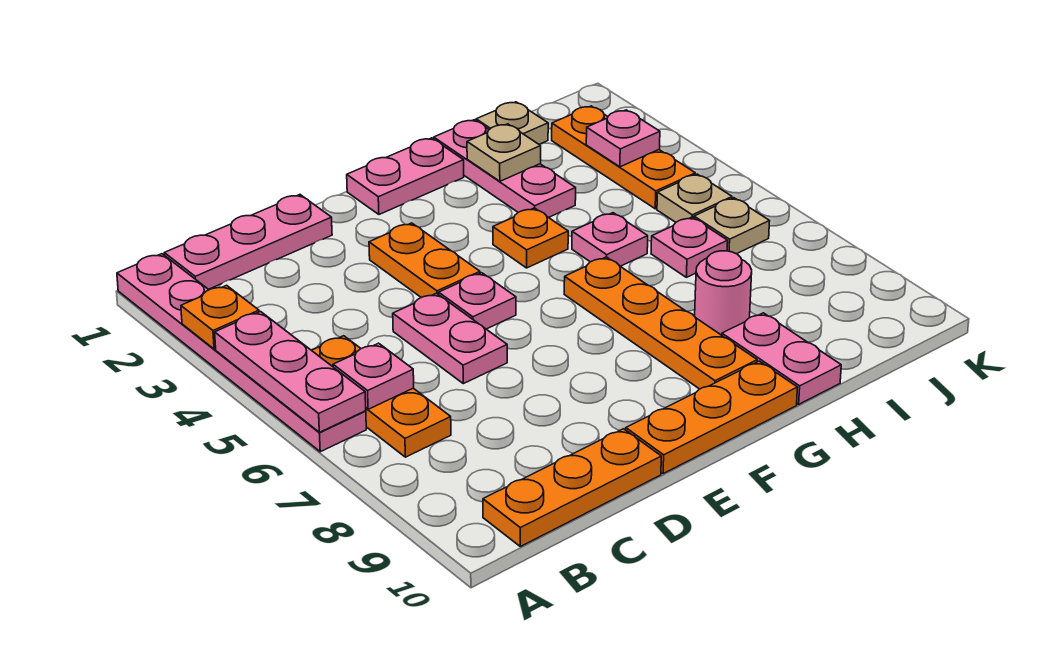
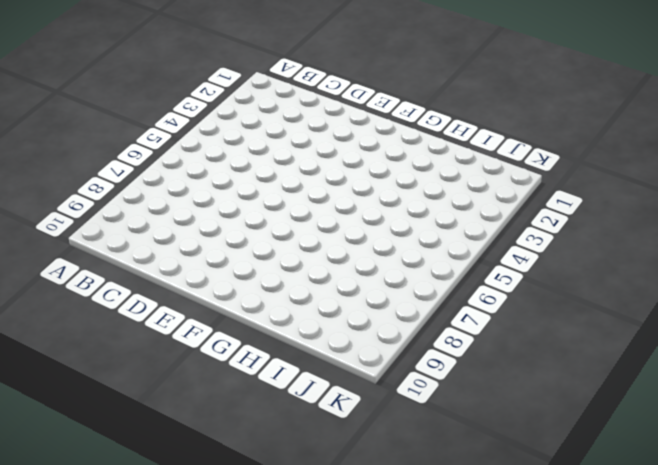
none -> pink 1x6 plate [117,254,366,452]
none -> pink 1x3 plate [164,195,332,289]
none -> orange 1x3 plate [312,336,451,457]

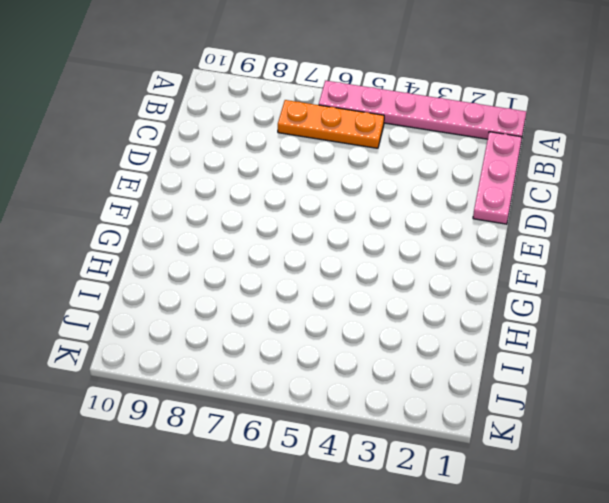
none -> orange 1x3 plate [483,429,661,547]
none -> pink 1x2 plate [393,293,507,384]
none -> orange 1x2 plate [369,223,480,298]

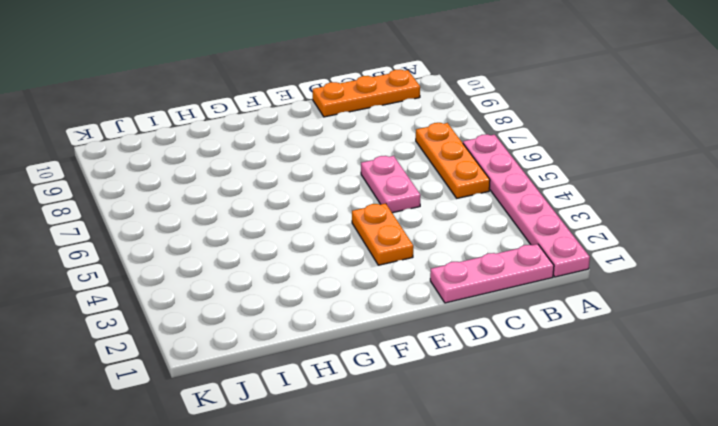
none -> pink 1x1 plate [439,273,516,329]
none -> orange 1x3 plate [626,361,798,474]
none -> pink 1x2 plate [347,138,464,214]

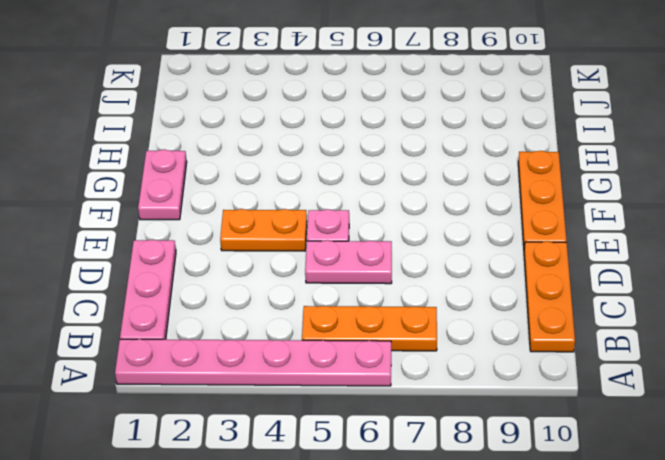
none -> orange 1x1 plate [493,208,568,268]
none -> orange 1x4 plate [564,257,757,389]
none -> pink 1x3 plate [434,120,576,218]

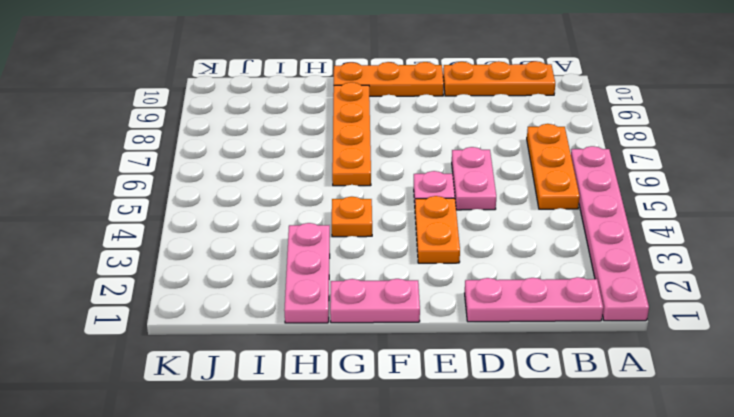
none -> pink 1x1 plate [572,213,648,266]
none -> pink 1x1 round brick [695,251,752,335]
none -> pink 1x2 plate [722,313,841,404]

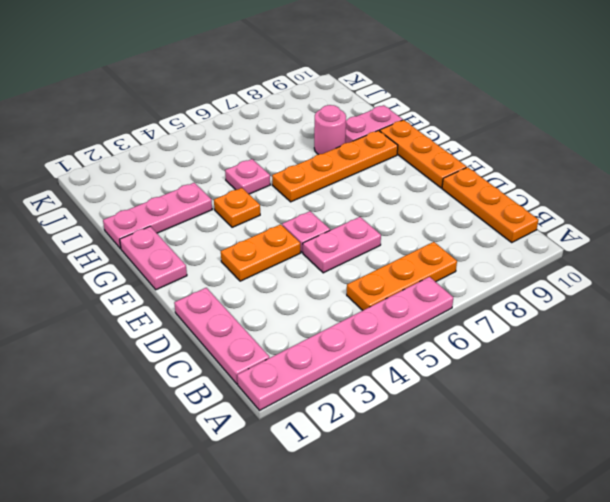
none -> tan 1x1 plate [476,102,548,144]
none -> pink 1x1 plate [651,217,728,277]
none -> orange 1x3 plate [552,106,695,209]

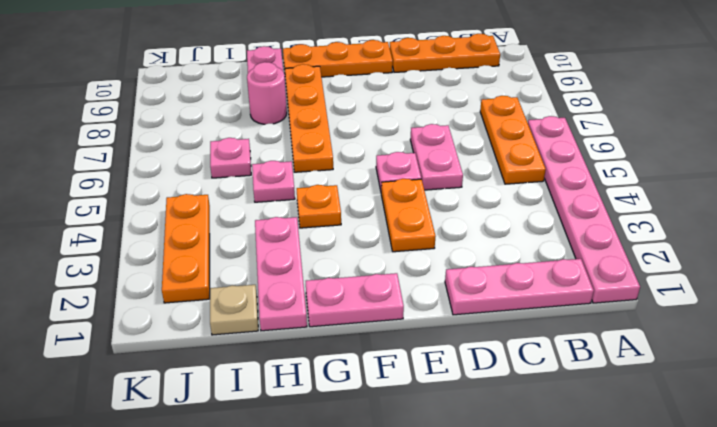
none -> tan 1x1 plate [657,174,732,222]
none -> tan 1x1 plate [694,198,770,254]
none -> orange 1x1 plate [181,285,259,349]

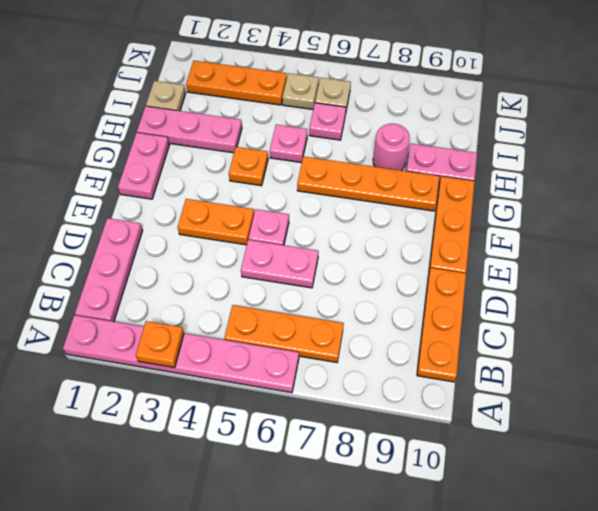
none -> pink 1x3 plate [215,312,366,432]
none -> pink 1x1 plate [333,343,414,409]
none -> tan 1x1 plate [467,124,541,181]

